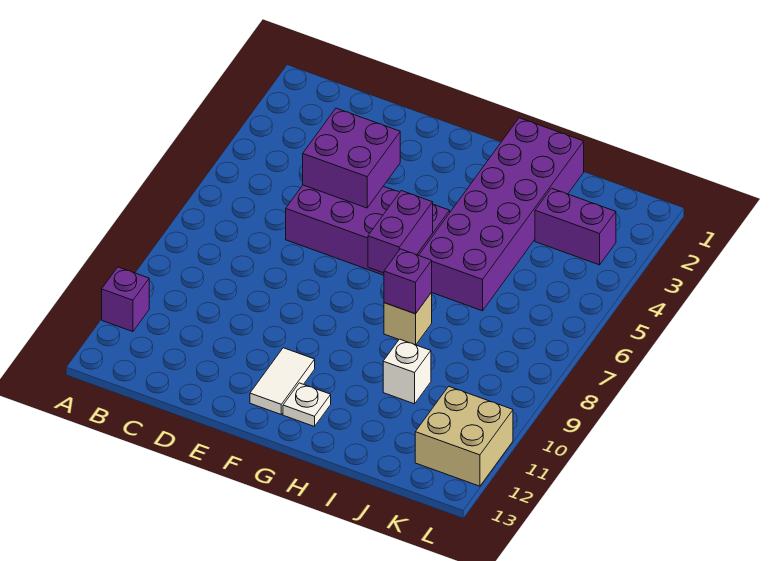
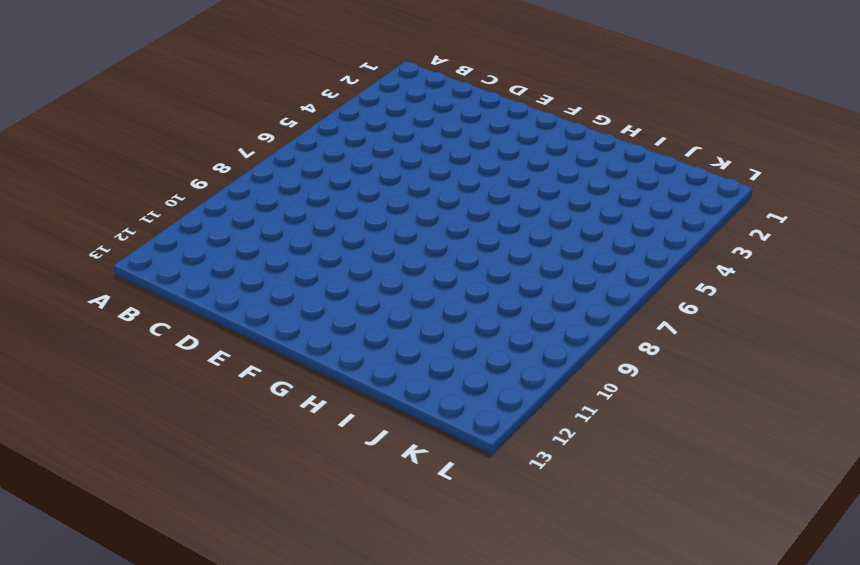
none -> purple 1x1 brick [102,267,149,332]
none -> purple 2x4 brick [286,185,450,275]
none -> white 1x2 tile [250,348,315,414]

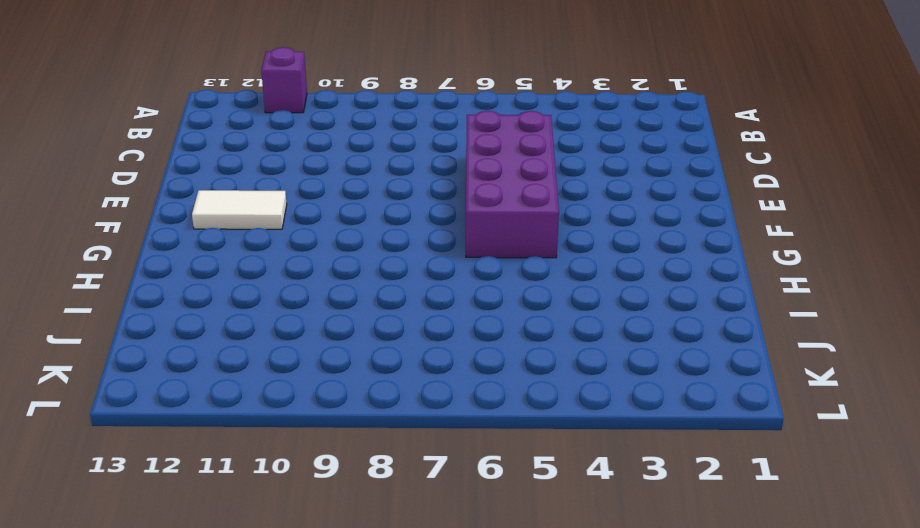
none -> white 1x1 plate [283,383,331,427]
none -> purple 2x6 brick [419,118,584,311]
none -> tan 1x1 brick [384,292,432,345]

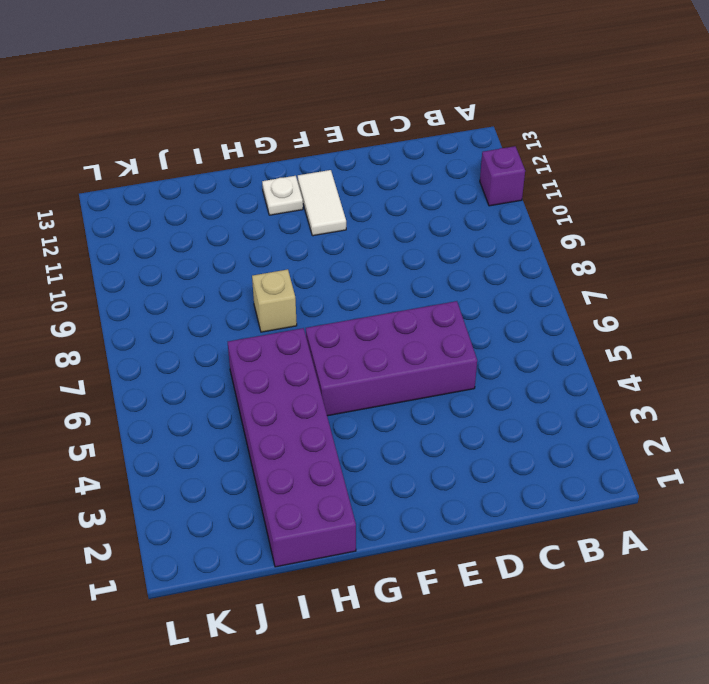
none -> white 1x1 brick [383,339,431,404]
none -> purple 1x2 brick [535,188,616,265]
none -> tan 2x2 brick [415,386,513,486]

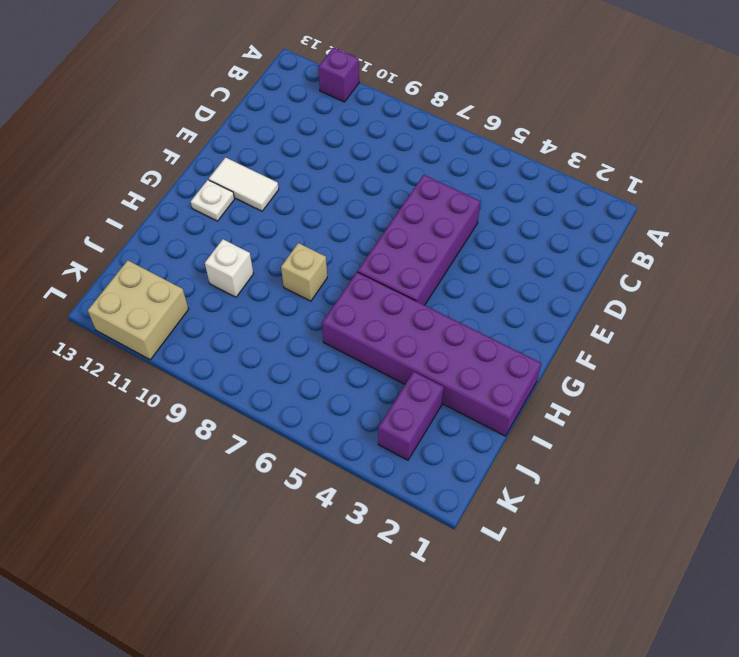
none -> purple 2x2 brick [303,108,400,208]
none -> purple 1x2 brick [368,191,433,273]
none -> purple 1x1 brick [384,249,432,314]

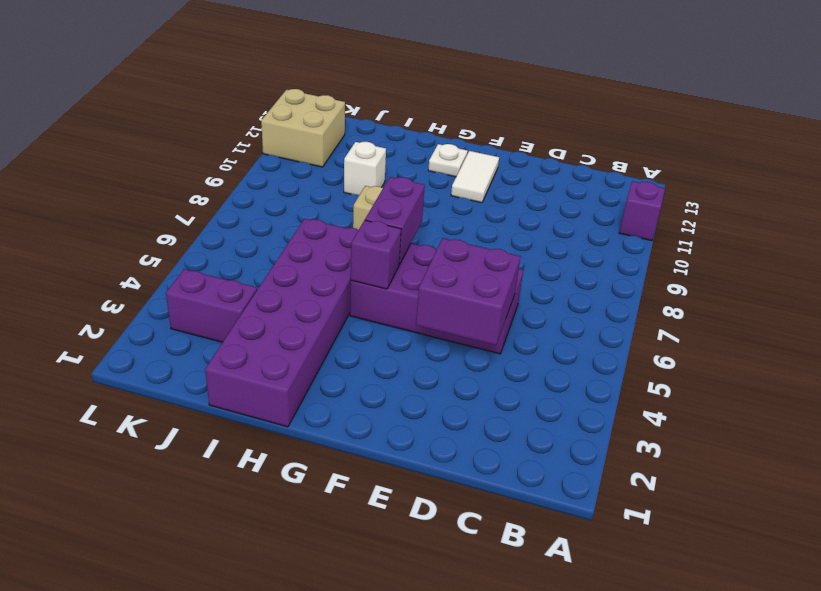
purple 1x1 brick [351,220,401,289] -> purple 1x1 brick moved to [384,249,432,314]

